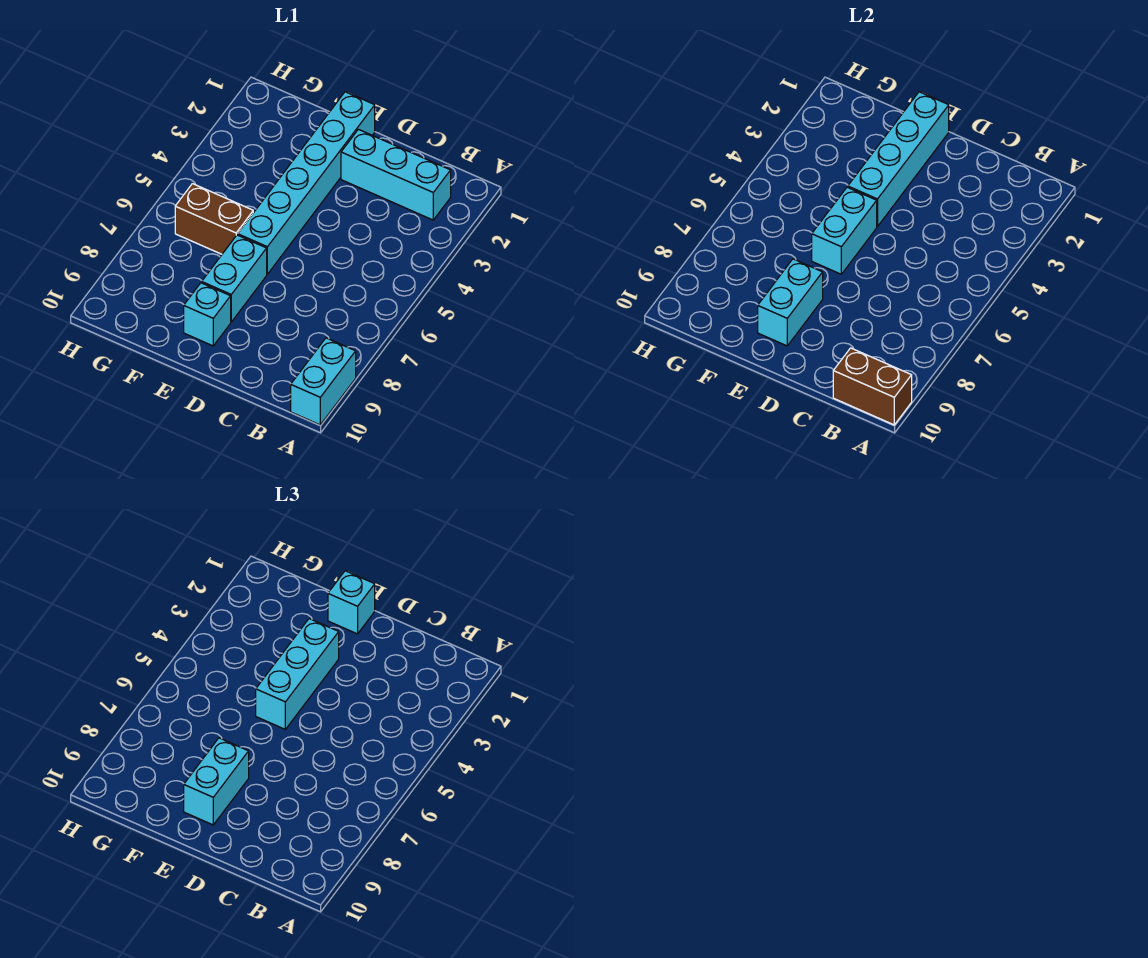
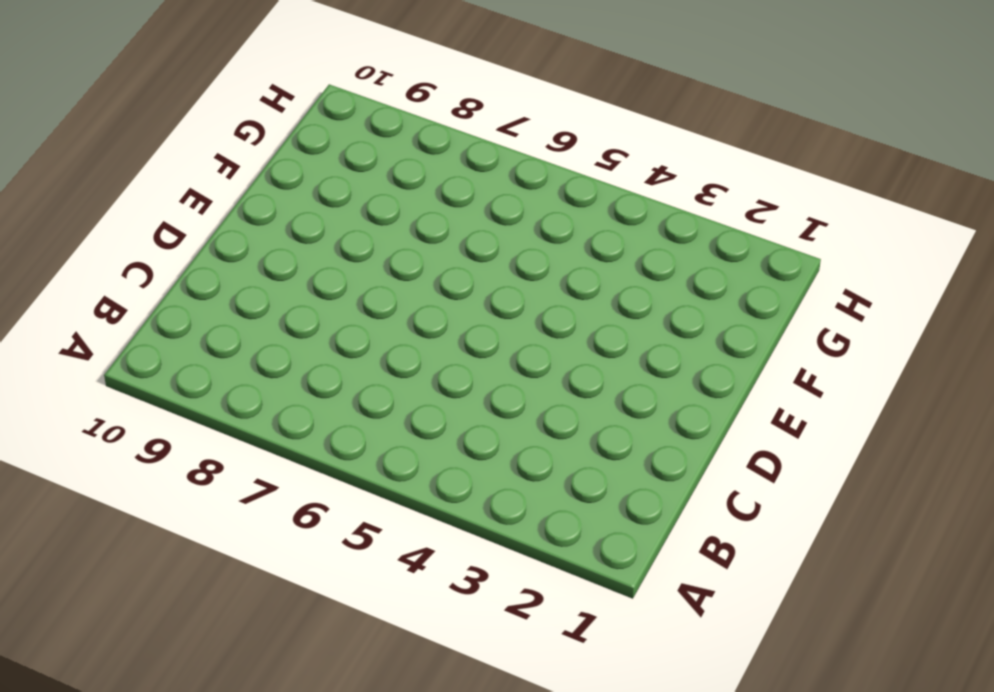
none -> cyan 1x2 brick [291,338,356,425]
none -> cyan 1x3 brick [341,129,451,220]
none -> cyan 1x6 brick [238,92,375,274]

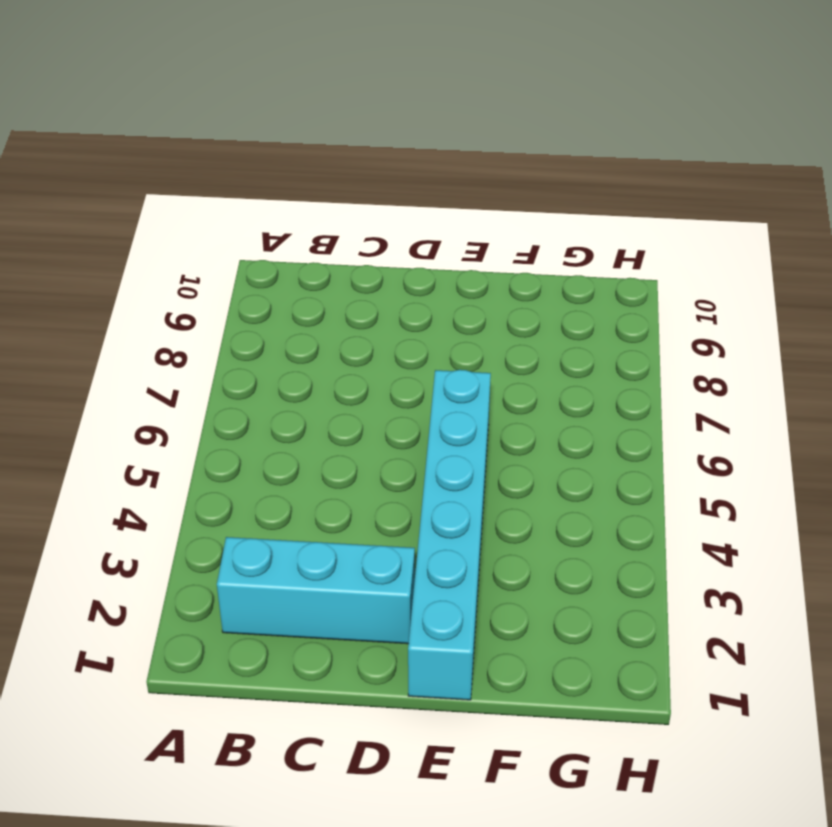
none -> cyan 1x2 brick [291,338,356,425]
none -> cyan 1x2 brick [202,235,267,322]
none -> cyan 1x1 brick [184,283,231,346]

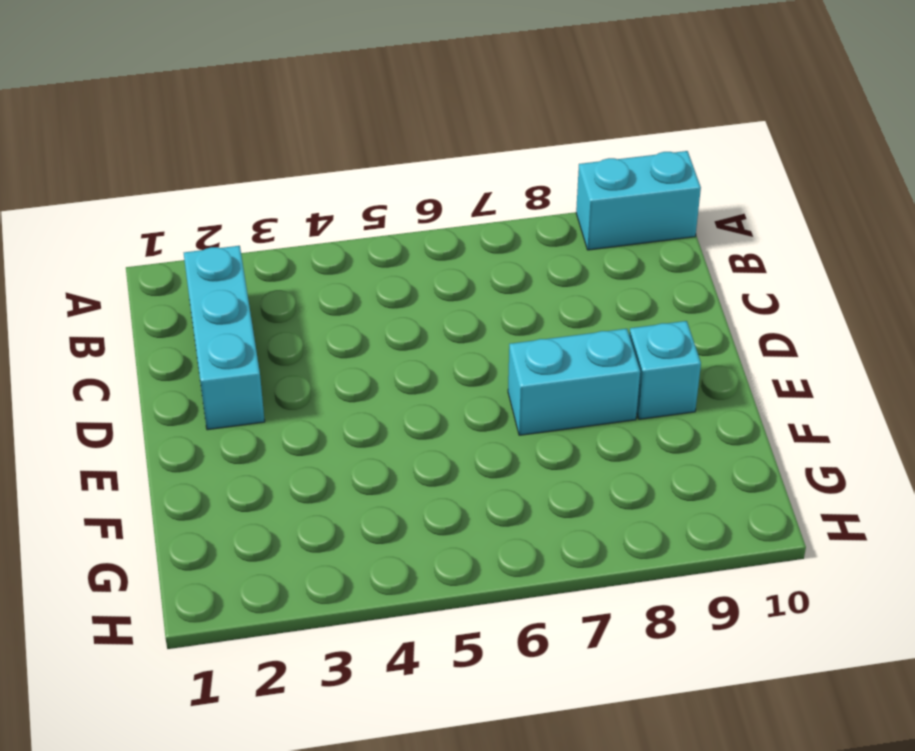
none -> cyan 1x6 brick [238,92,375,274]
none -> brown 1x2 brick [175,184,253,254]
none -> brown 1x2 brick [833,348,912,425]

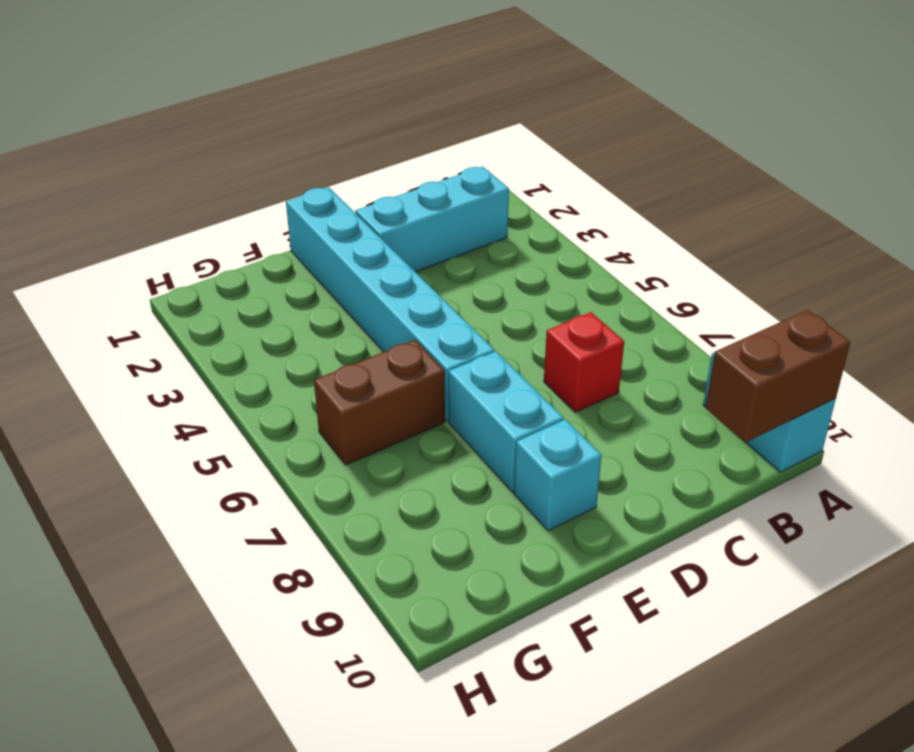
red 1x1 brick [544,312,624,412] -> none
none -> cyan 1x4 brick [848,92,949,227]
none -> cyan 1x2 brick [812,187,877,274]
none -> cyan 1x2 brick [758,259,823,346]

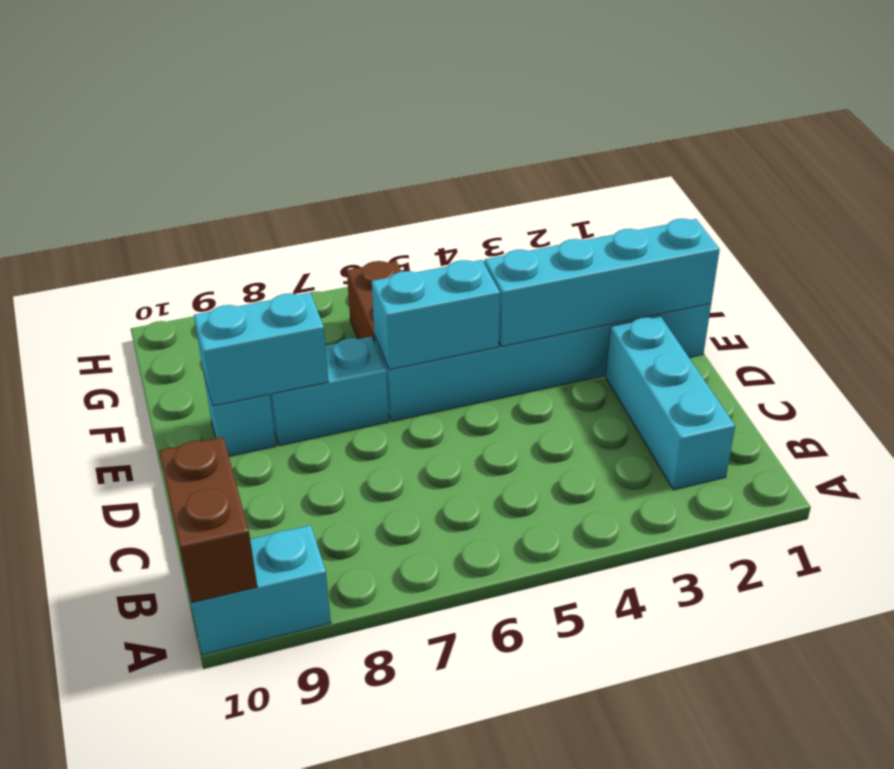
none -> cyan 1x1 brick [328,571,375,634]
none -> cyan 1x3 brick [256,619,339,729]
none -> cyan 1x2 brick [184,738,249,825]

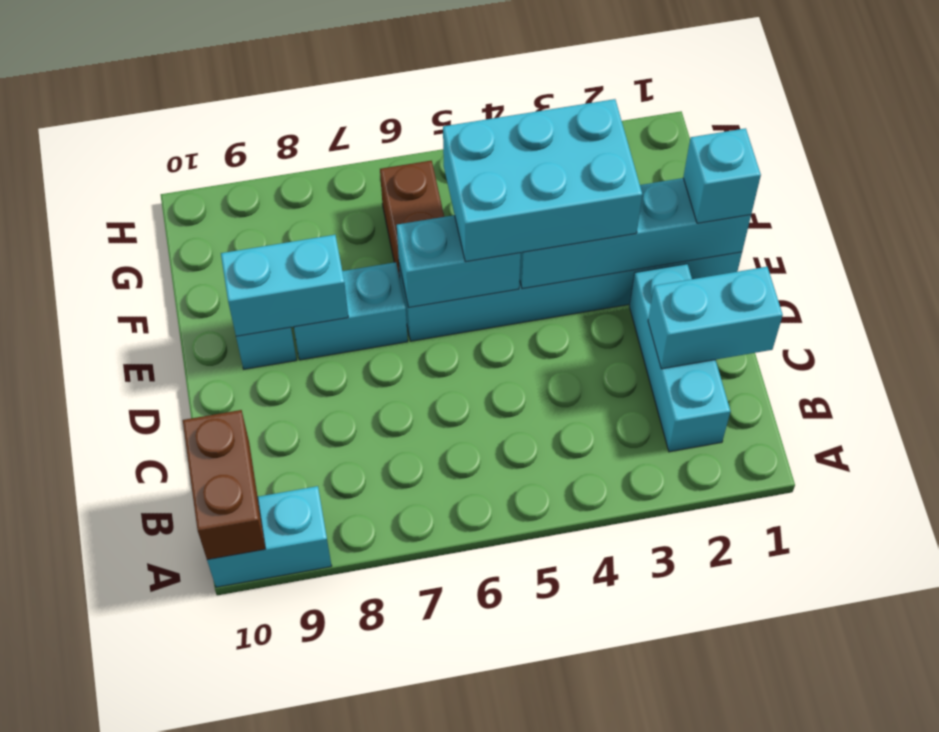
cyan 1x2 brick [648,267,783,369] -> cyan 1x2 brick moved to [184,738,249,825]
cyan 2x3 brick [443,99,642,262] -> cyan 1x3 brick [256,619,339,729]

